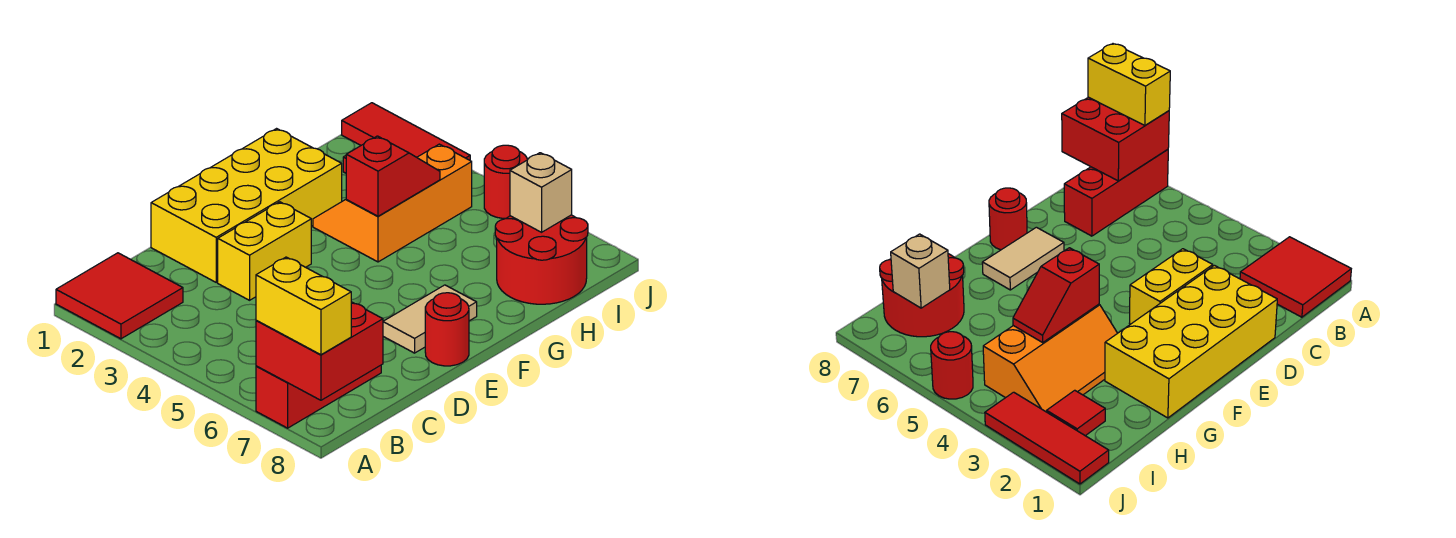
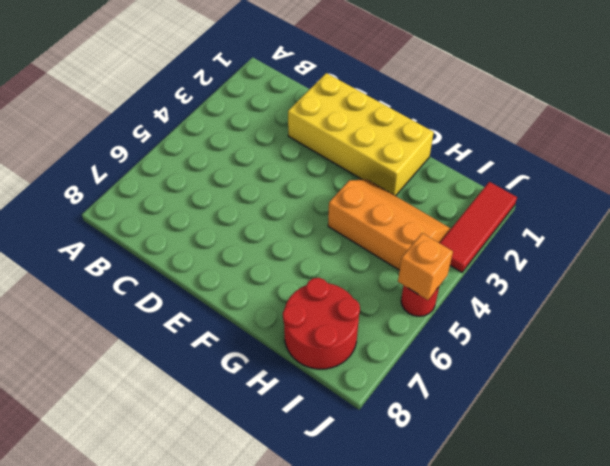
orange 1x1 brick [398,233,453,300] -> none
none -> red 2x2 tile [56,253,183,339]
none -> red 1x3 brick [256,365,381,428]
none -> yellow 1x2 brick [218,202,311,300]

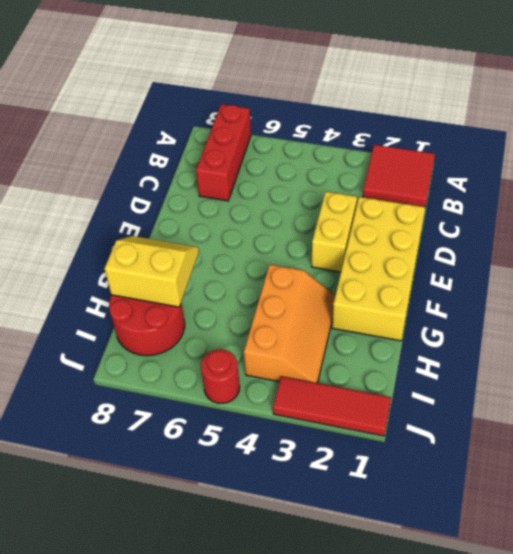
yellow 2x2 slope [104,236,199,307] -> none
none -> tan 1x2 tile [383,285,477,353]
none -> red 1x1 round brick [425,293,469,366]
none -> red 1x1 tile [1047,390,1105,436]

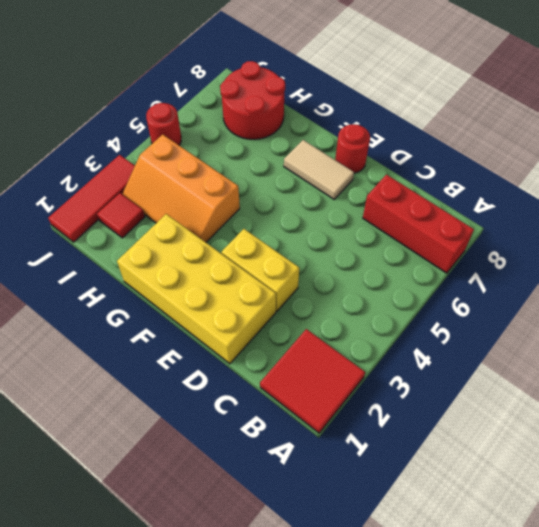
none -> red 2x2 brick [256,302,383,400]
none -> red 1x2 slope [346,136,440,216]
none -> tan 1x1 brick [510,153,572,232]

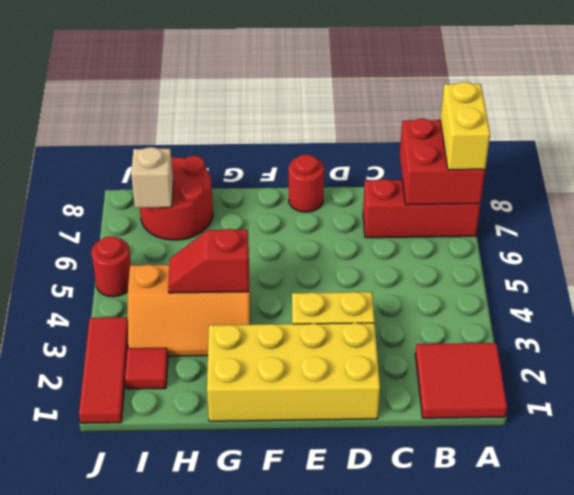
none -> tan 1x2 tile [383,285,477,353]

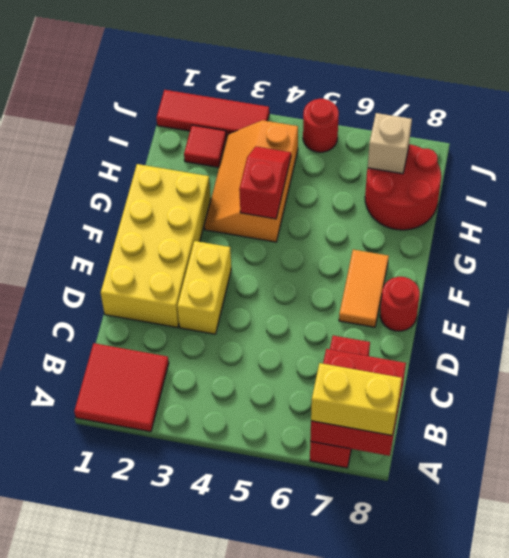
orange 1x2 tile [339,250,389,327] -> tan 1x2 tile [383,285,477,353]

